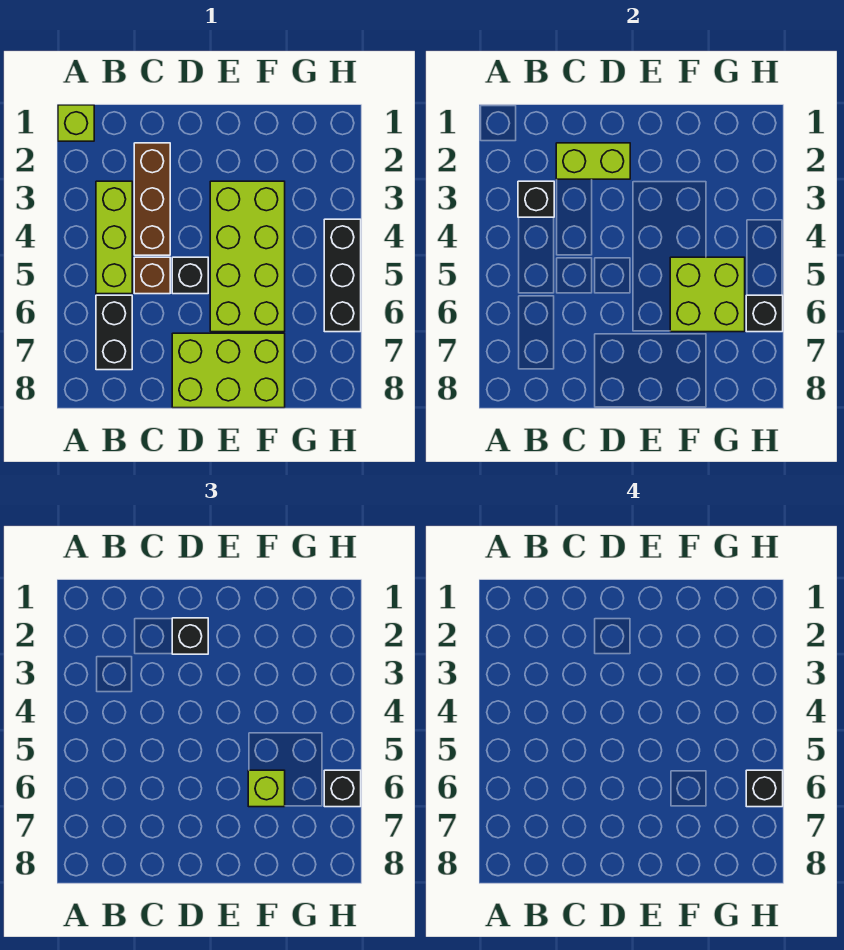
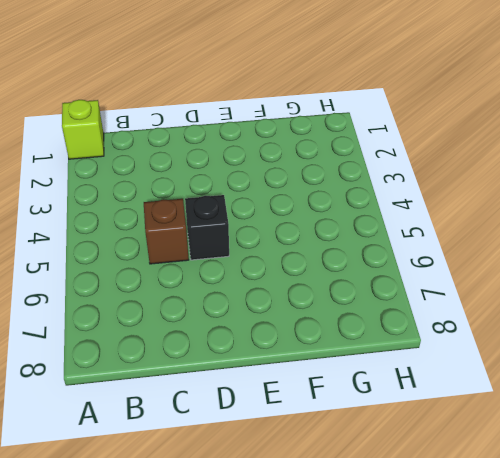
none -> lime 1x3 brick [96,181,132,294]
none -> black 1x2 brick [96,295,132,370]
none -> brown 1x3 brick [134,143,170,255]

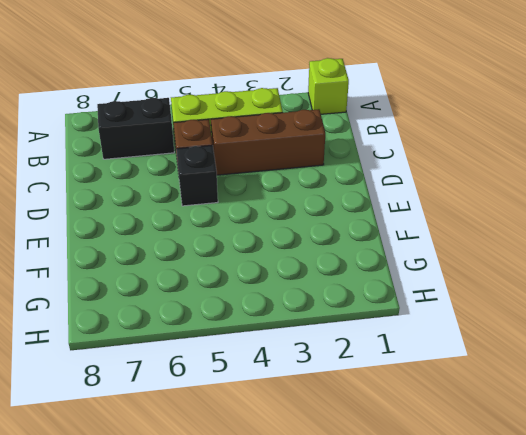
none -> lime 2x3 brick [172,333,285,408]
none -> lime 2x4 brick [210,181,285,332]
none -> black 1x3 brick [324,219,361,332]

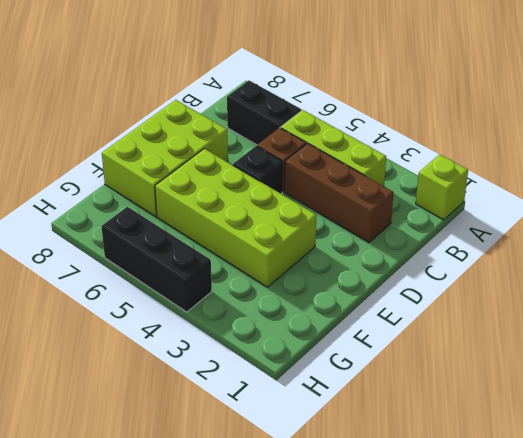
none -> black 1x1 brick [518,181,554,217]
none -> lime 1x2 brick [556,143,630,179]
none -> lime 2x2 brick [670,257,745,332]

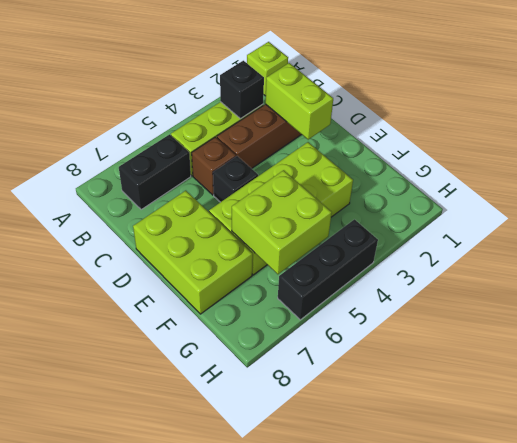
none -> black 1x1 brick [746,295,783,332]
none -> black 1x1 brick [172,618,208,654]
none -> lime 1x1 brick [248,770,285,807]

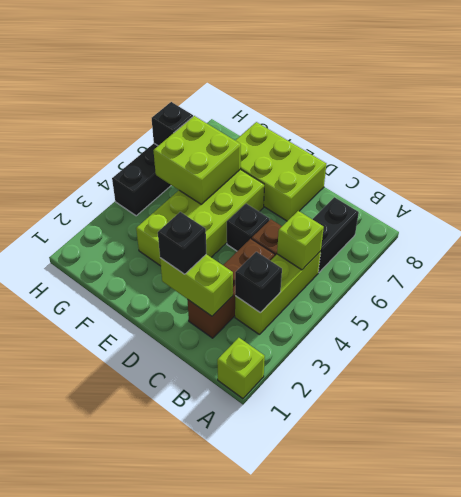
lime 1x1 brick [277,211,324,270] -> lime 1x1 brick moved to [248,770,285,807]
none -> black 1x1 brick [324,770,361,807]
none -> black 1x1 brick [746,770,783,807]

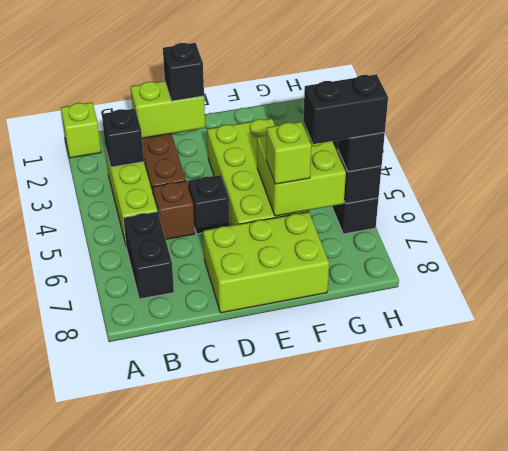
black 1x2 brick [303,74,388,144] -> black 1x1 brick [746,770,783,807]

